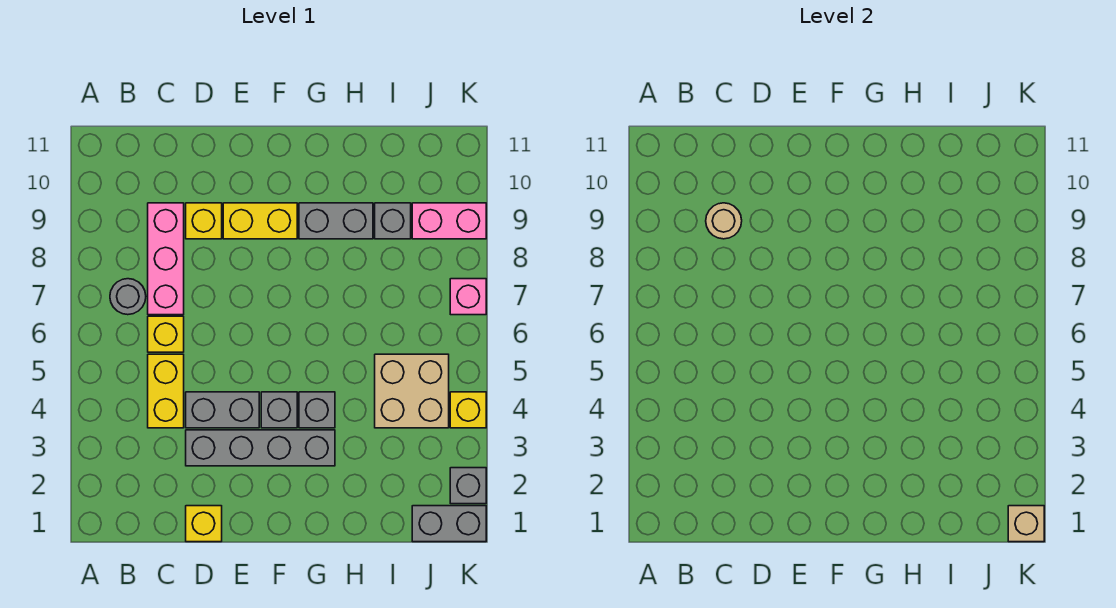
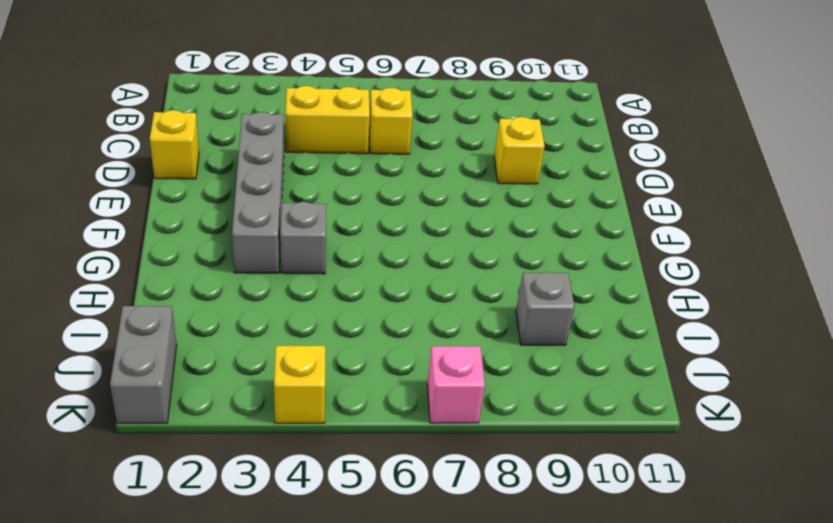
none -> grey 1x1 round brick [110,279,146,315]
none -> pink 1x3 brick [148,203,184,315]
none -> grey 1x2 brick [186,392,259,428]

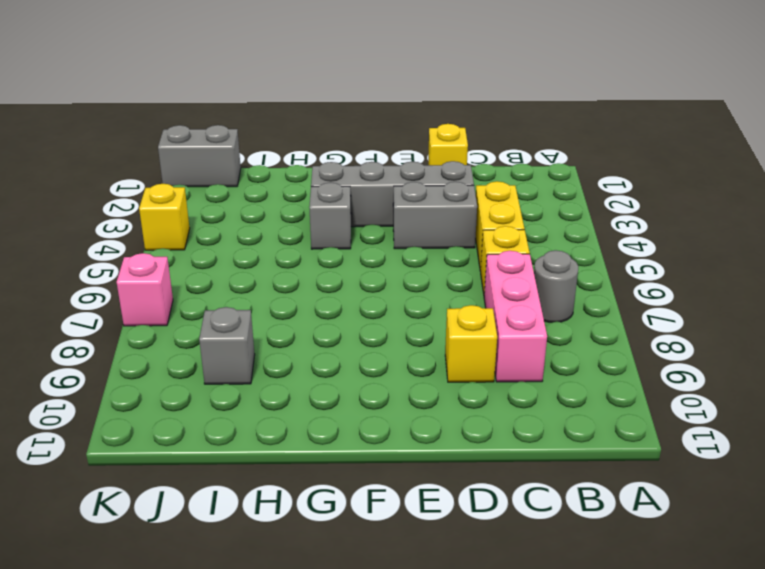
none -> yellow 1x2 brick [223,203,297,239]
none -> grey 1x1 brick [261,392,297,428]
none -> grey 1x2 brick [299,203,373,239]

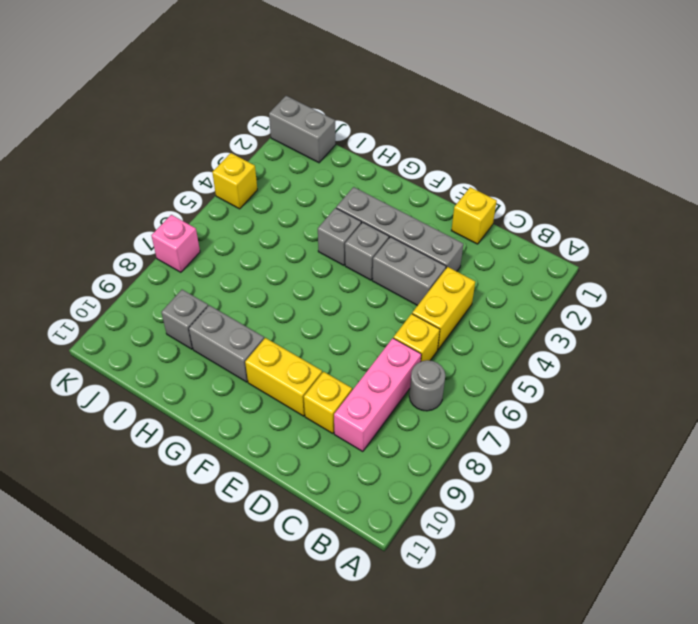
none -> tan 2x2 brick [375,354,449,428]
none -> pink 1x2 brick [412,203,486,239]
none -> grey 1x1 brick [450,468,486,504]

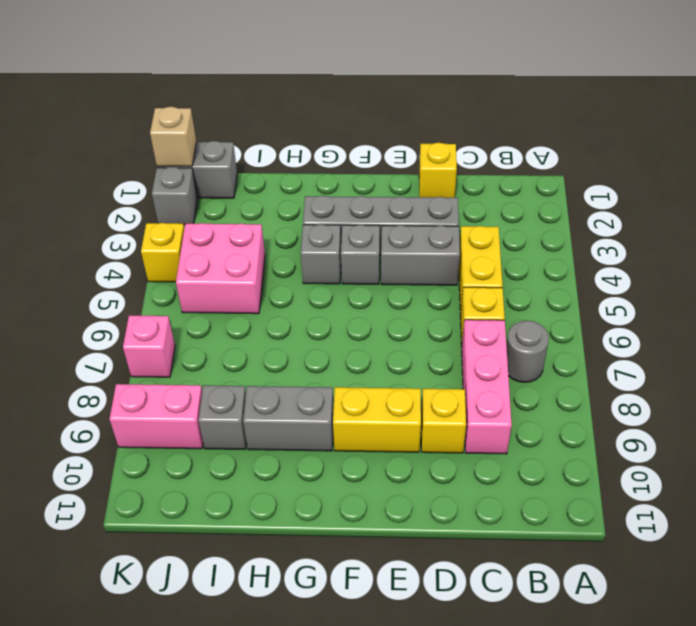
pink 2x2 brick [176,223,265,314] -> tan 2x2 brick [375,354,449,428]
none -> tan 1x1 round brick [706,203,742,239]

